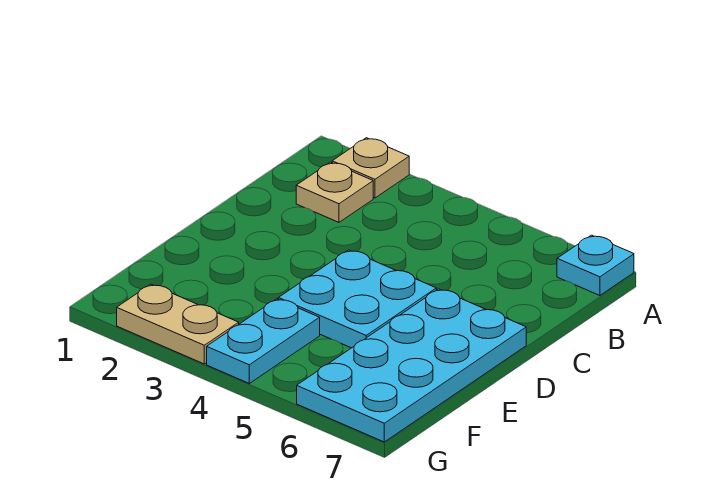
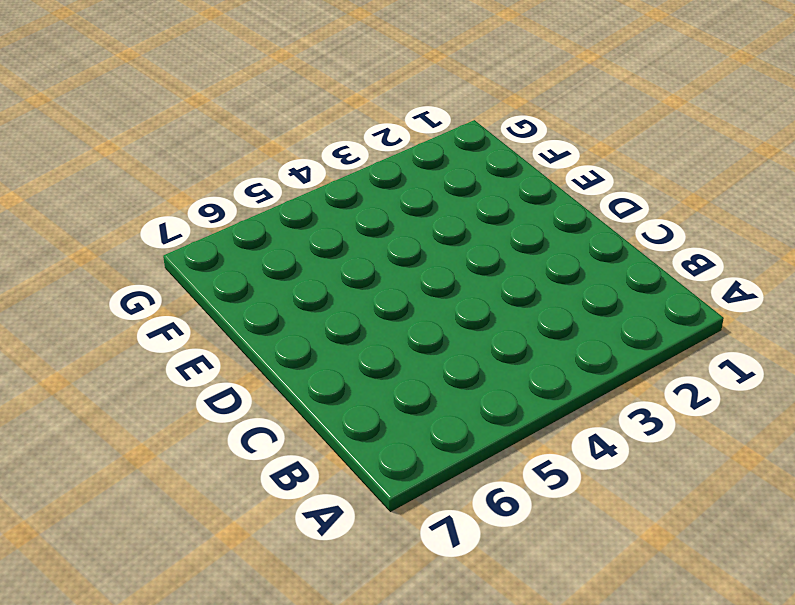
none -> tan 1x1 plate [332,138,409,198]
none -> cyan 1x1 plate [557,235,634,296]

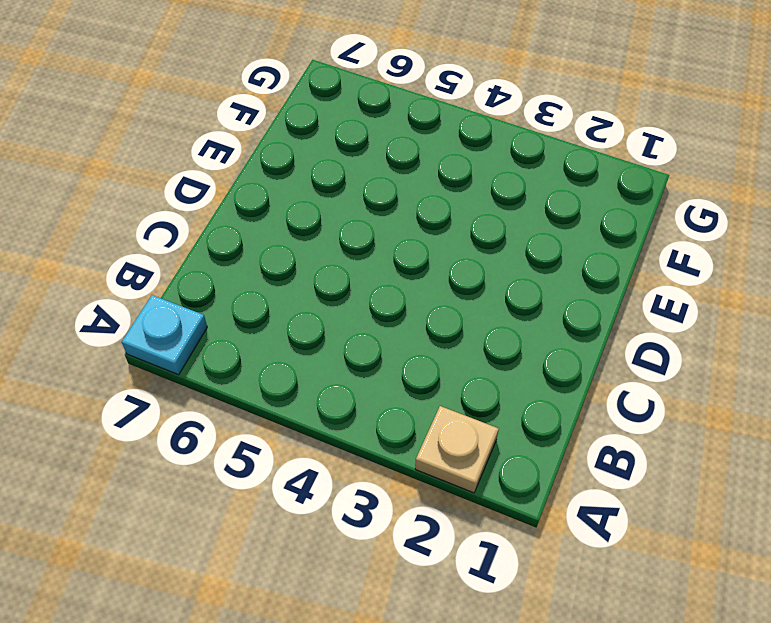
none -> tan 1x1 plate [296,162,373,222]
none -> cyan 2x2 plate [278,250,436,348]

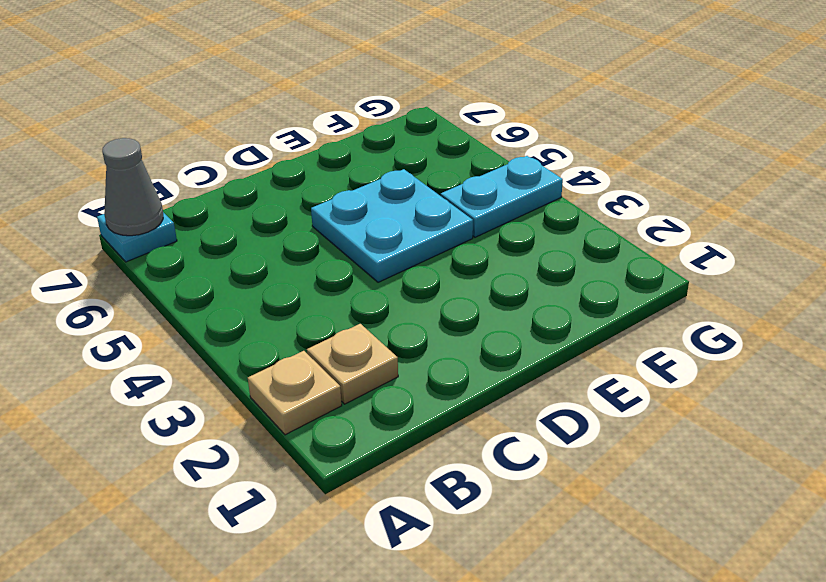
grey 1x1 cone [102,138,163,236] -> none
none -> cyan 2x4 plate [297,289,526,442]
none -> tan 1x2 plate [117,284,239,364]

